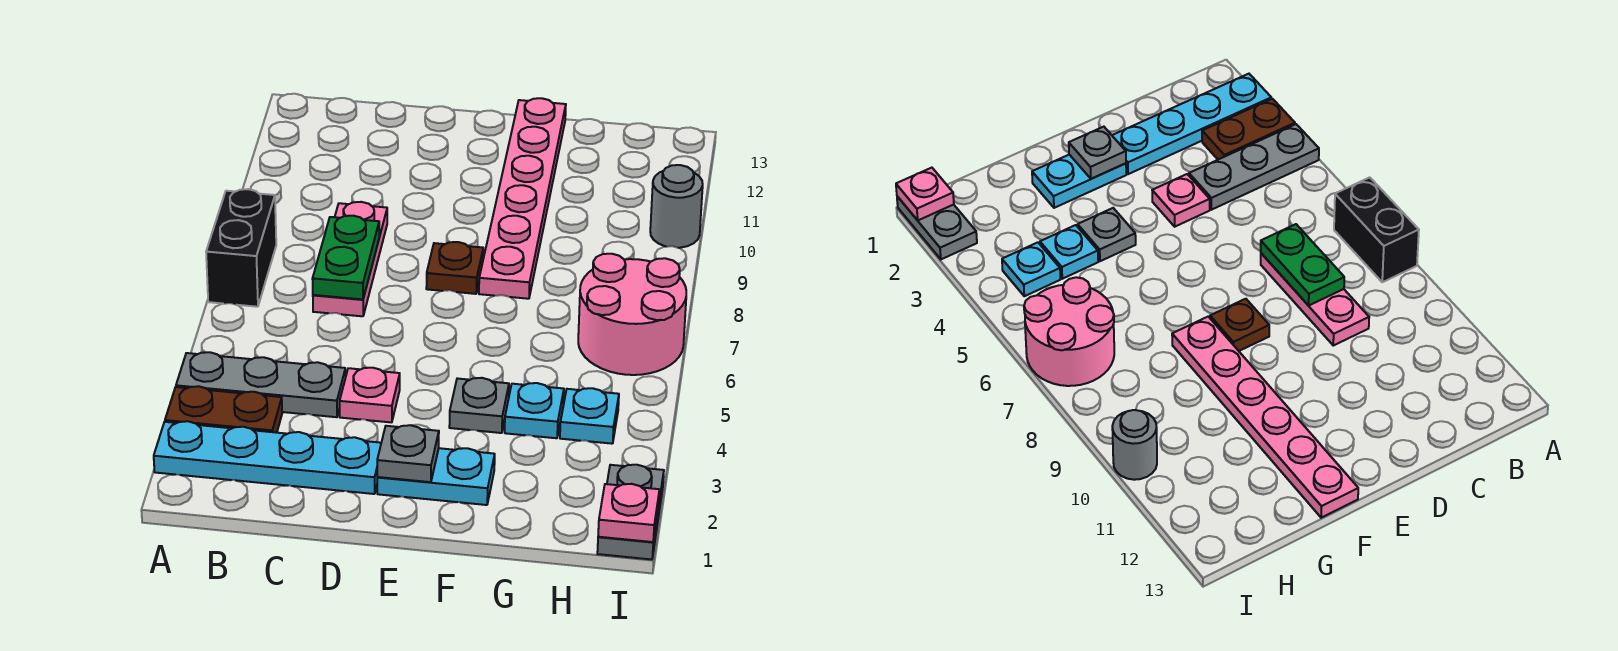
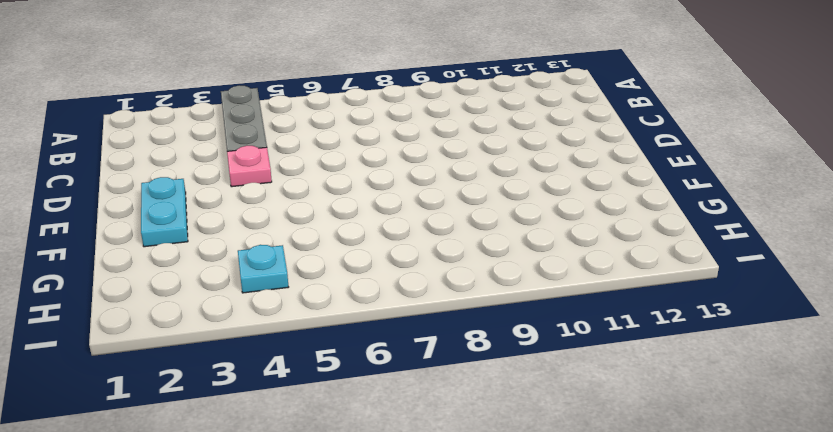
none -> cyan 1x4 plate [154,421,381,494]
none -> brown 1x2 plate [165,386,282,433]
none -> black 1x2 brick [206,189,276,307]

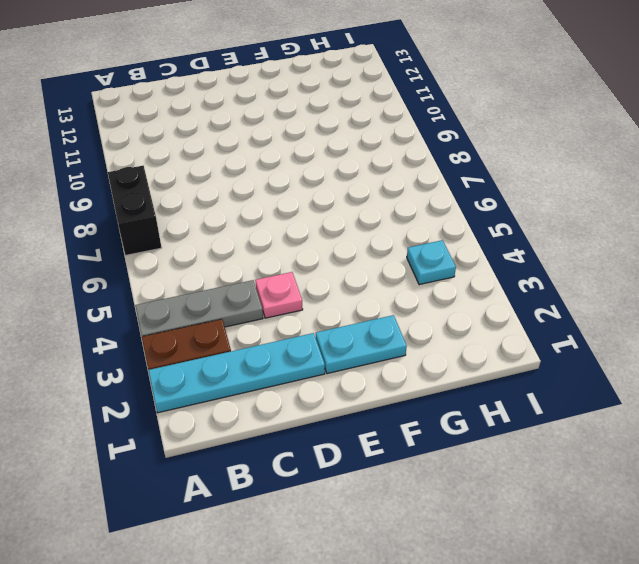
none -> pink 1x3 plate [313,202,387,316]
none -> brown 1x1 plate [426,242,483,294]
none -> grey 1x1 plate [449,378,509,433]

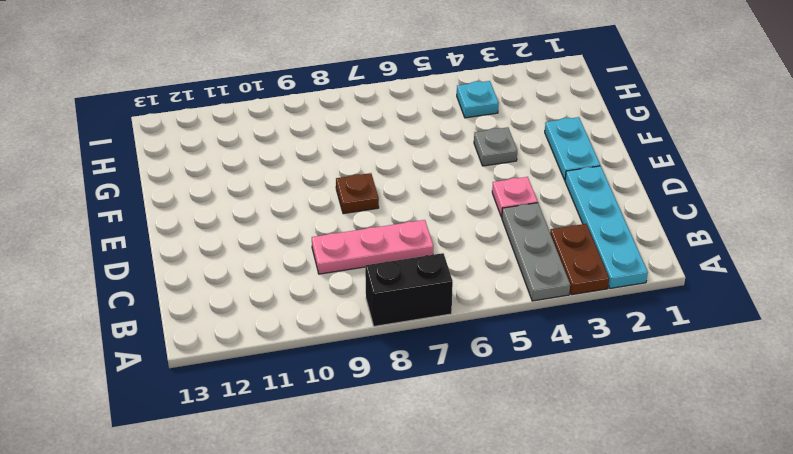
none -> pink 1x6 plate [479,98,566,299]
none -> cyan 1x1 plate [505,383,564,438]
none -> pink 2x2 round brick [578,254,686,375]

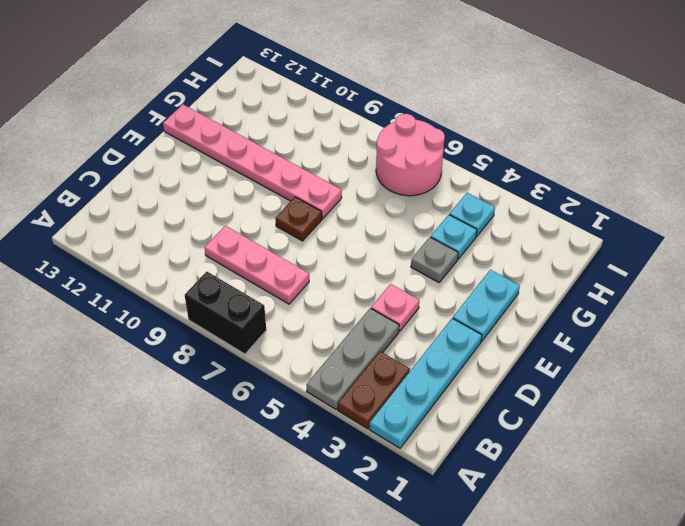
none -> grey 1x2 plate [597,465,664,559]
none -> grey 1x1 round brick [650,165,703,248]
none -> green 1x2 plate [312,216,379,299]

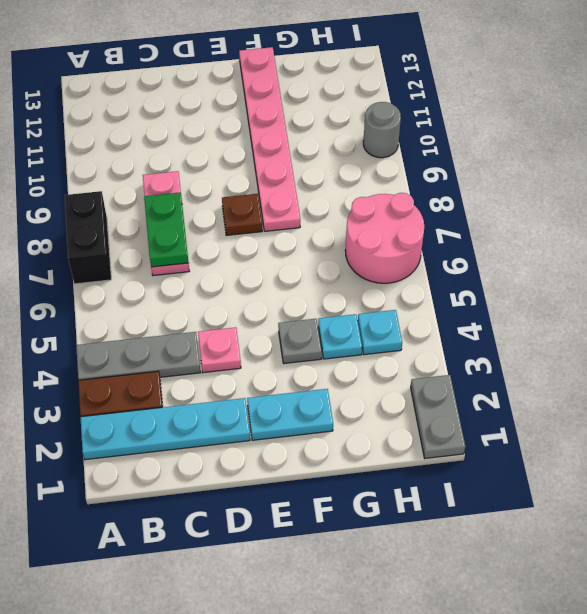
none -> grey 1x1 plate [377,425,439,482]
none -> pink 1x1 plate [598,484,659,542]

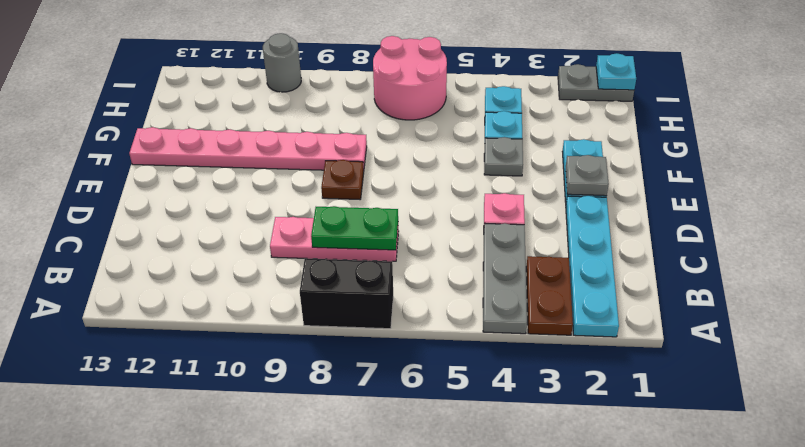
cyan 1x1 plate [596,53,636,90] -> pink 1x1 plate [598,484,659,542]

